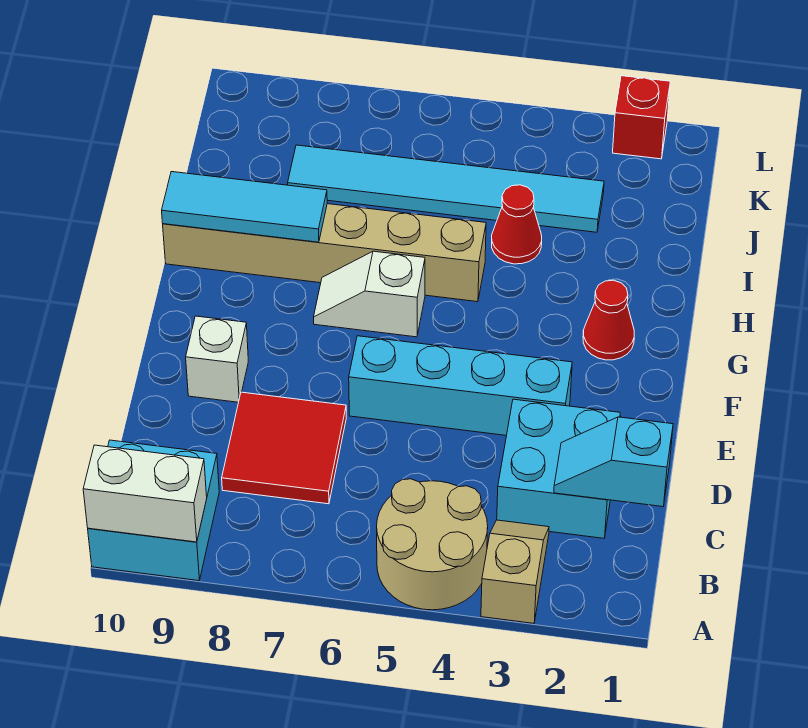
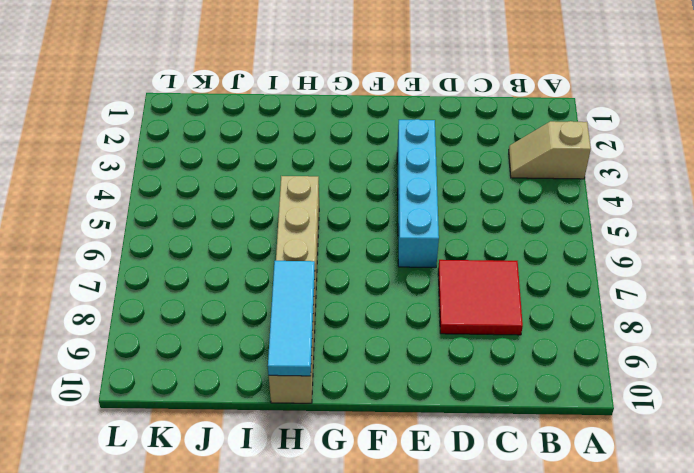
none -> tan 2x2 round brick [377,479,488,610]
none -> cyan 2x2 brick [88,440,219,581]
none -> cyan 2x2 brick [497,399,620,538]

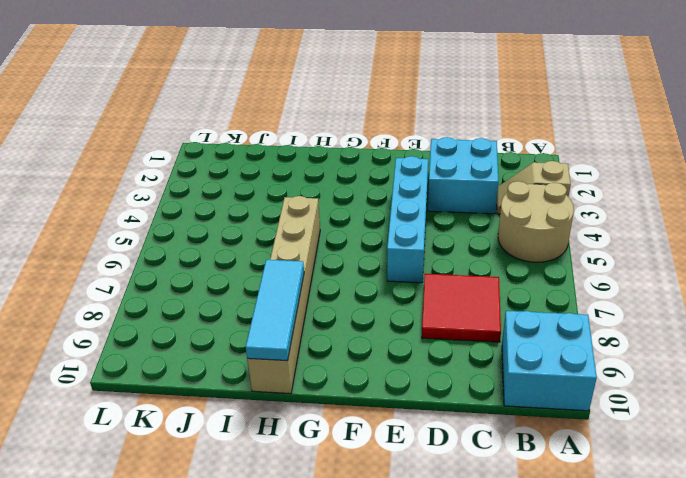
none -> white 1x1 brick [186,316,248,402]
none -> red 1x1 cone [583,280,634,360]
none -> white 1x2 slope [313,251,425,337]

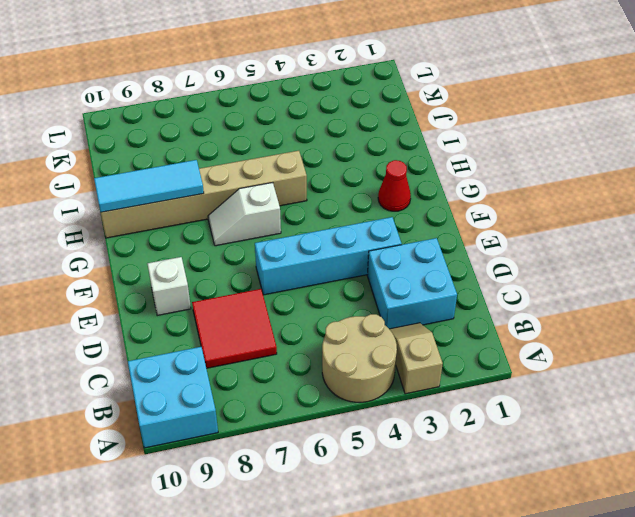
none -> red 1x1 cone [492,185,542,264]
none -> cyan 1x6 tile [288,145,604,232]
none -> red 1x1 brick [613,76,670,159]

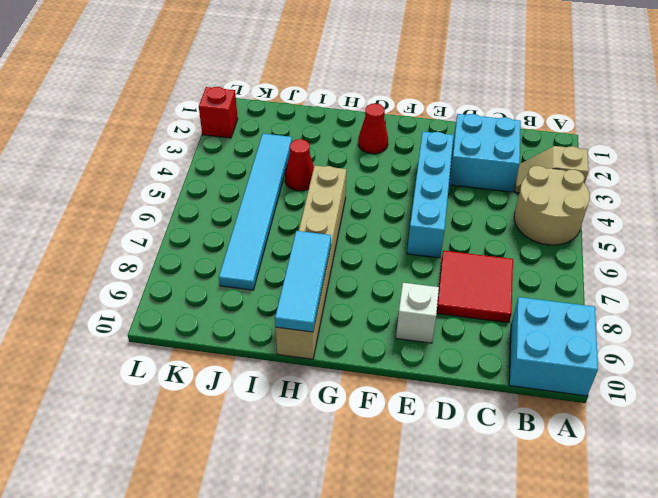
none -> white 1x2 slope [313,251,425,337]
none -> white 1x2 brick [83,445,207,542]
none -> cyan 1x2 slope [554,417,673,507]

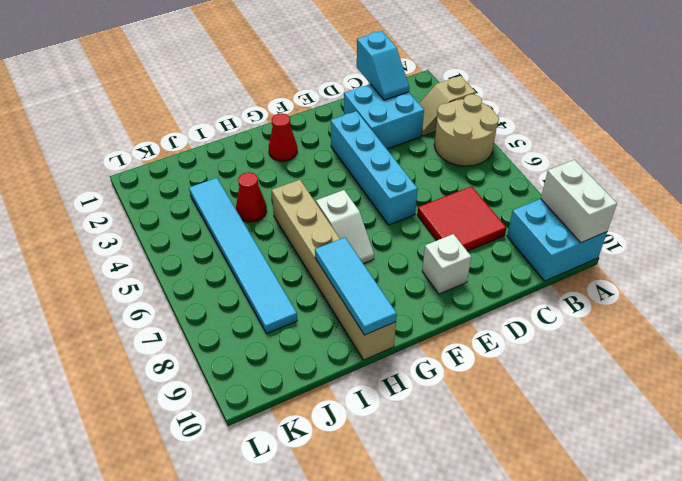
none -> red 1x1 brick [613,76,670,159]

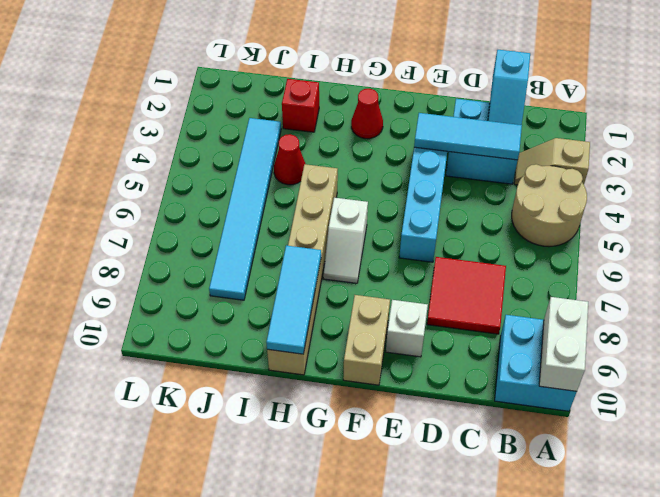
cyan 1x3 tile [414,113,522,160] -> none
tan 1x2 brick [343,295,390,385] -> none
red 1x1 brick [282,79,319,132] -> red 1x1 brick moved to [613,76,670,159]

